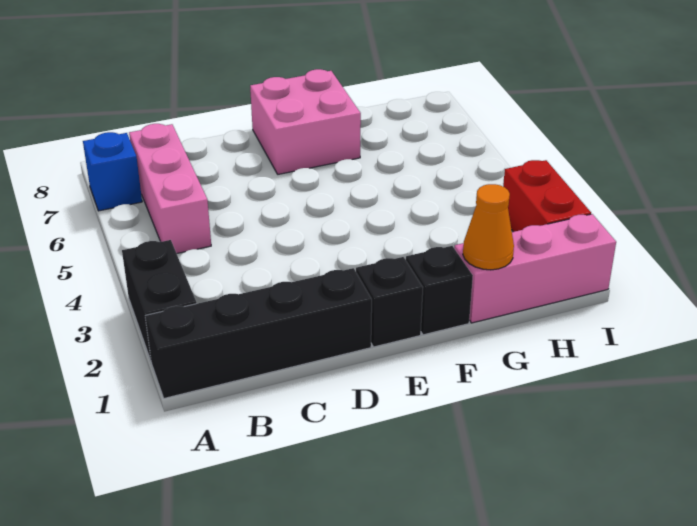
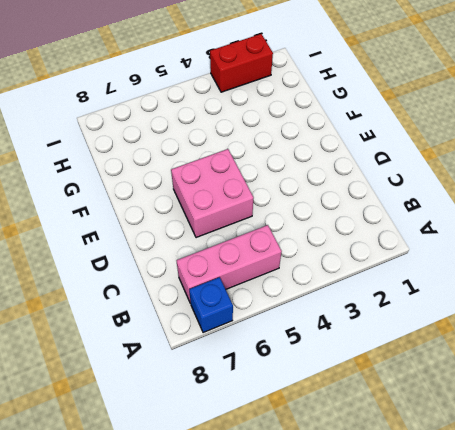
pink 2x2 brick [171,149,254,238] -> pink 2x2 brick moved to [250,69,361,174]
none -> black 1x4 brick [145,268,372,398]
none -> black 1x2 brick [122,240,197,361]

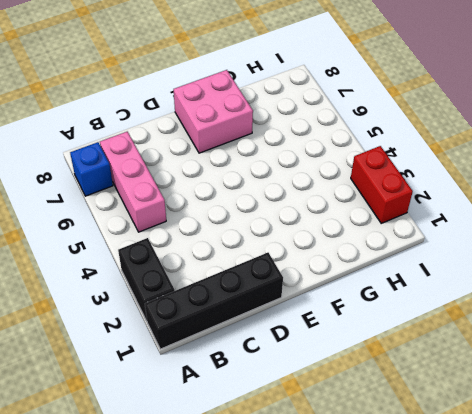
none -> black 1x1 brick [356,257,423,347]
none -> black 1x1 brick [406,246,473,335]

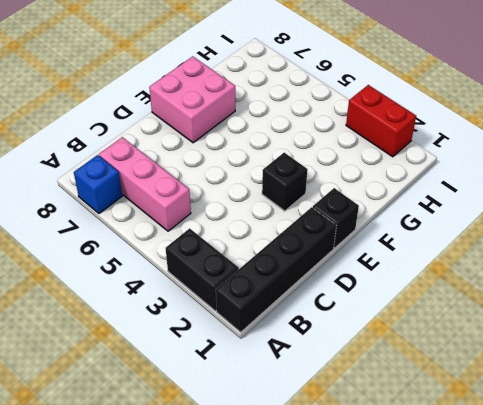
black 1x1 brick [262,153,308,211] -> black 1x1 brick moved to [406,246,473,335]
none -> pink 1x3 brick [454,214,616,323]
none -> orange 1x1 cone [463,184,514,270]

